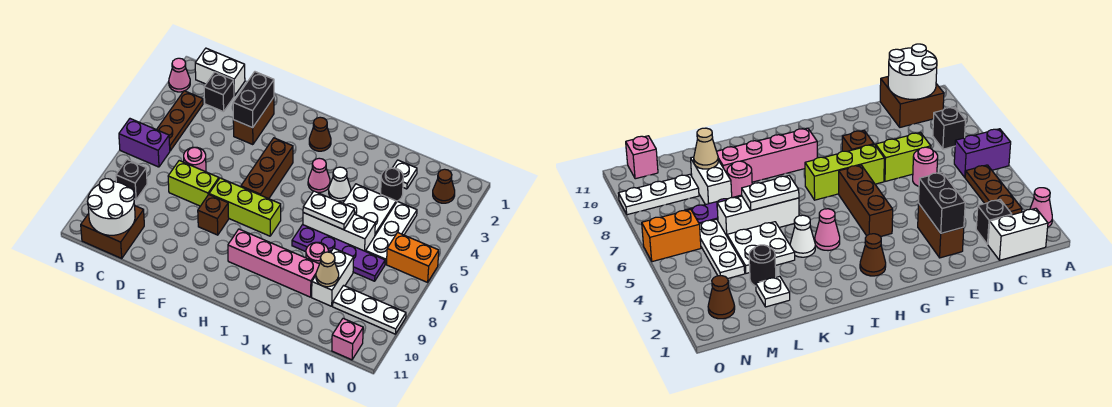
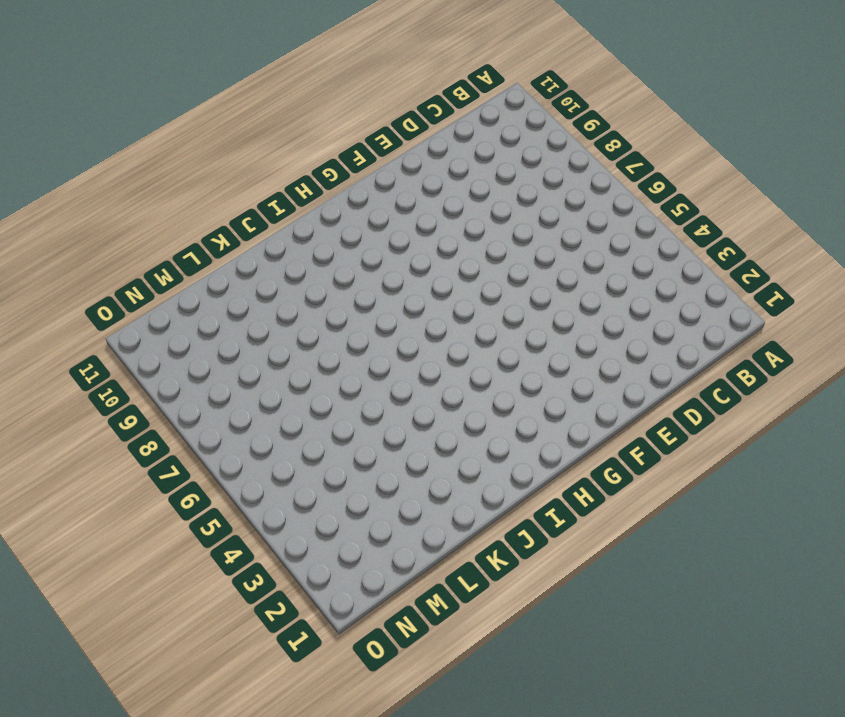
none -> pink 1x1 cone [169,58,190,92]
none -> purple 1x2 brick [119,119,170,167]
none -> white 1x2 brick [195,48,245,96]
none -> brown 1x3 plate [157,91,203,151]

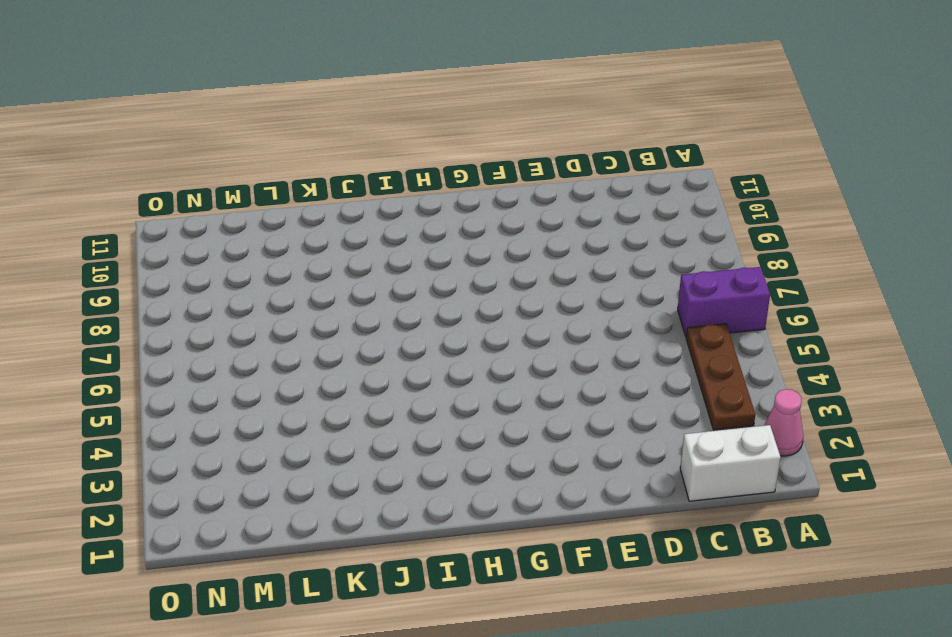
none -> black 1x1 brick [116,159,147,200]
none -> brown 2x2 brick [81,206,144,258]
none -> black 1x1 brick [204,72,234,112]
none -> pink 1x1 round brick [184,147,206,172]

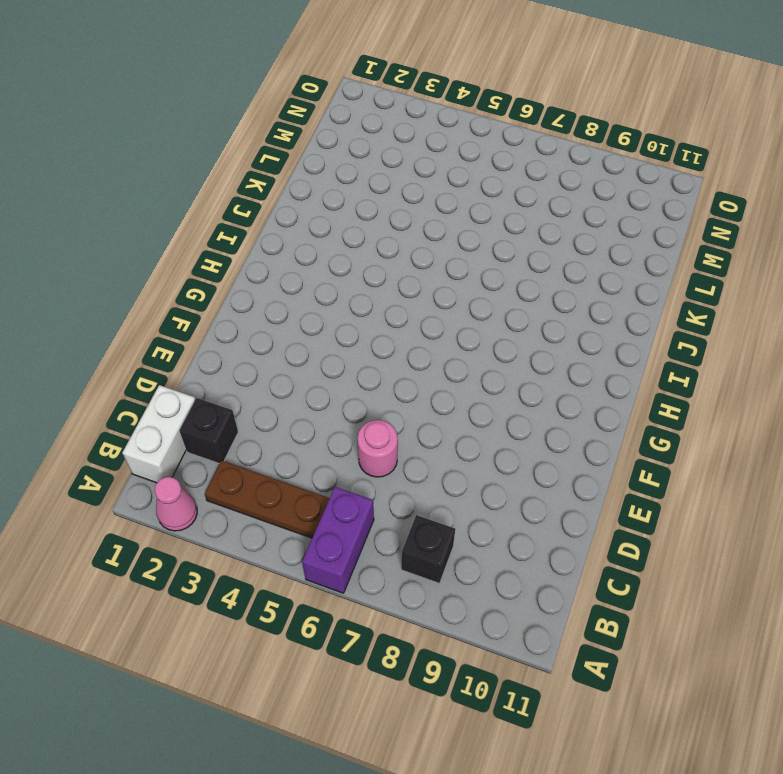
none -> brown 2x2 brick [81,206,144,258]
none -> lime 1x2 brick [168,161,219,206]
none -> brown 1x2 brick [233,97,274,145]
none -> lime 1x3 brick [209,178,281,236]

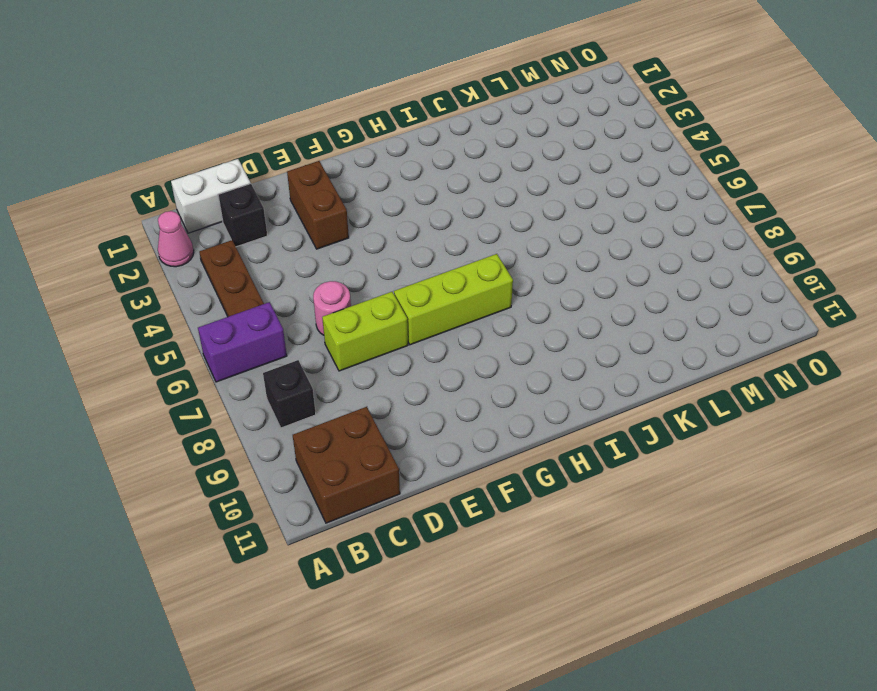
none -> brown 1x1 brick [198,194,229,235]
none -> brown 1x3 brick [241,138,293,199]
none -> brown 1x1 cone [309,117,331,151]
none -> pink 1x4 brick [228,229,319,297]

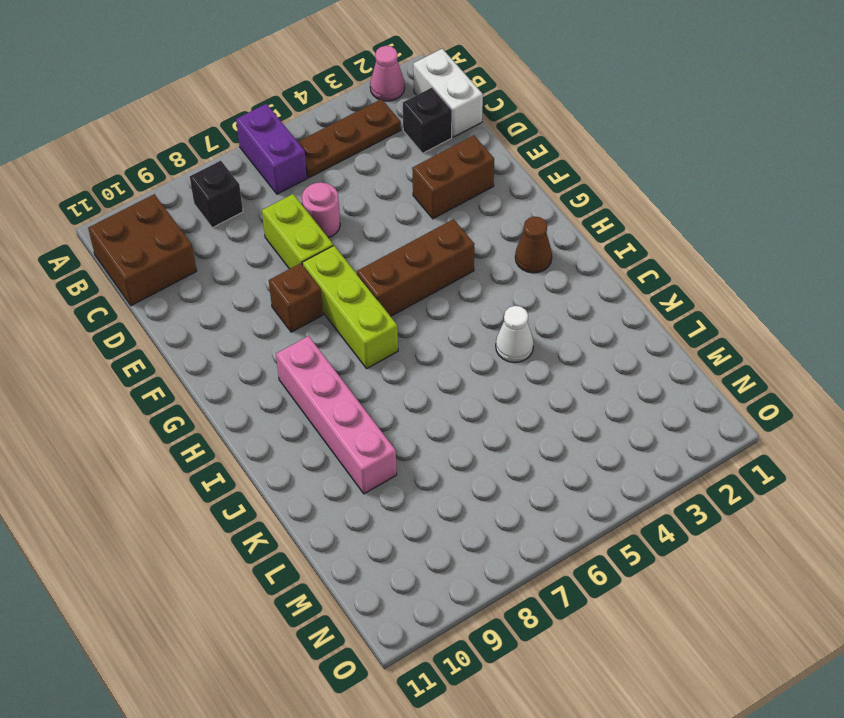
none -> pink 1x1 cone [308,158,330,192]
none -> white 1x3 brick [303,213,375,251]
none -> purple 1x4 plate [292,225,385,281]
none -> white 2x2 plate [343,184,396,235]

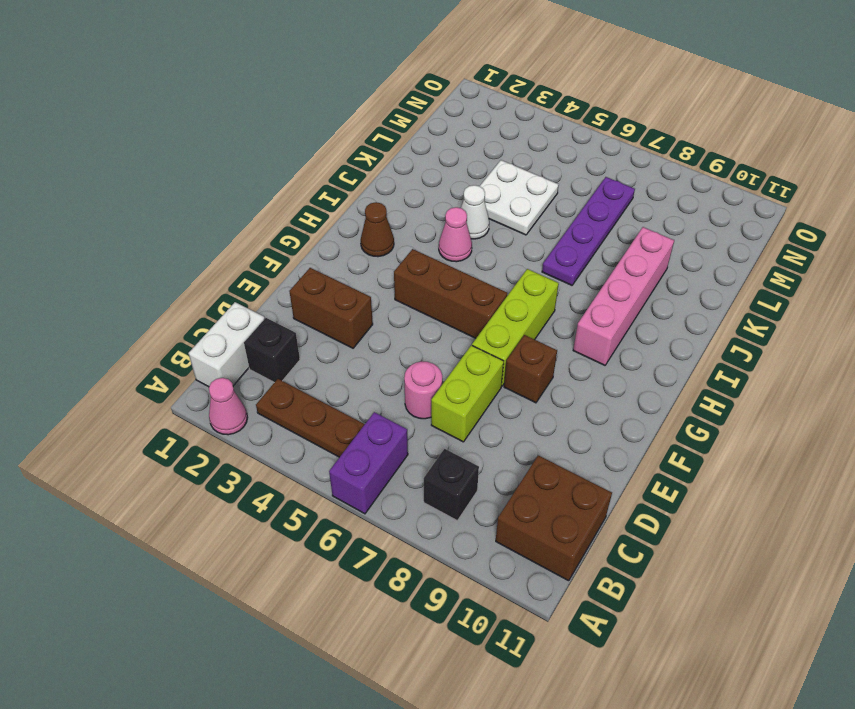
none -> white 1x3 brick [303,213,375,251]
none -> pink 1x1 round brick [306,242,328,264]
none -> white 1x1 plate [393,160,417,189]
none -> black 1x1 round brick [381,168,403,202]

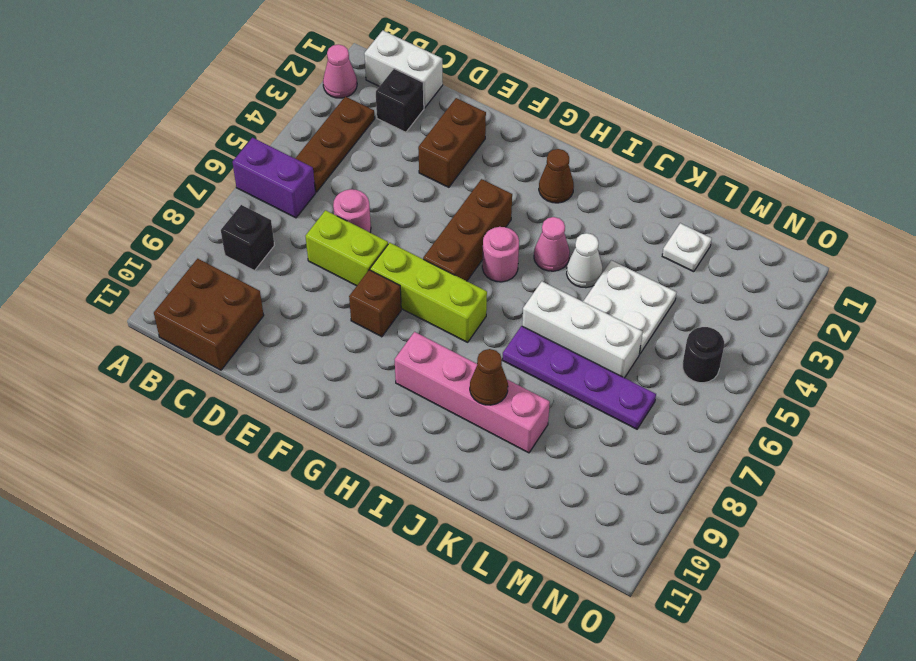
pink 1x1 round brick [482,227,519,282] -> pink 1x1 round brick moved to [306,242,328,264]
brown 1x1 cone [470,349,508,405] -> brown 1x1 cone moved to [433,169,455,203]
black 1x1 round brick [683,327,724,383] -> black 1x1 round brick moved to [381,168,403,202]
none -> white 1x2 brick [312,248,354,306]
none -> white 1x3 plate [366,201,417,264]
none -> white 1x3 plate [333,286,406,334]
none -> orange 1x2 brick [386,232,439,282]

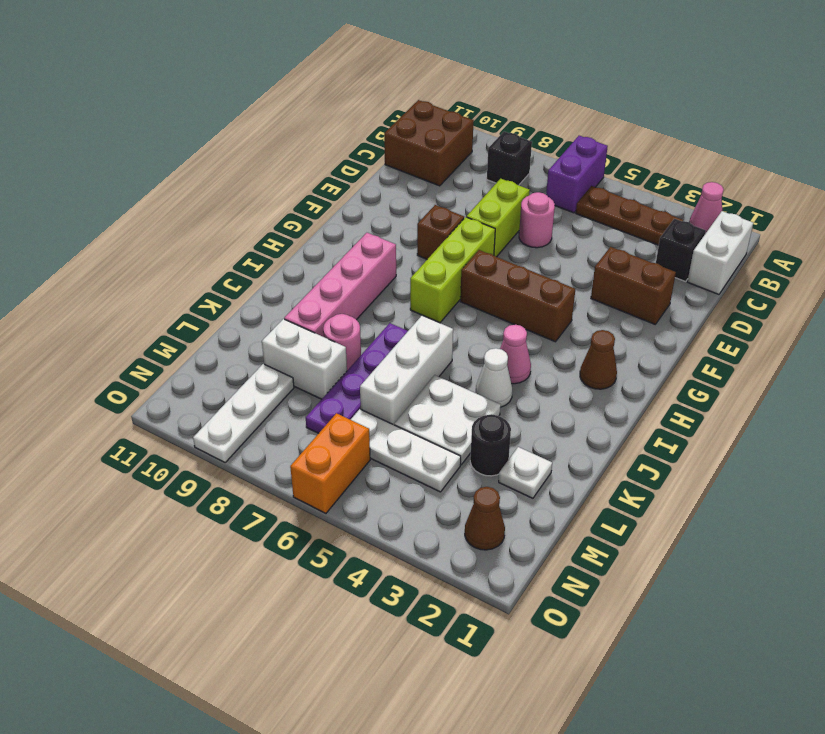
none -> pink 1x1 brick [332,318,363,360]
none -> white 2x2 round brick [87,179,135,235]
none -> black 1x2 brick [233,72,274,128]
none -> white 1x2 plate [303,191,354,230]

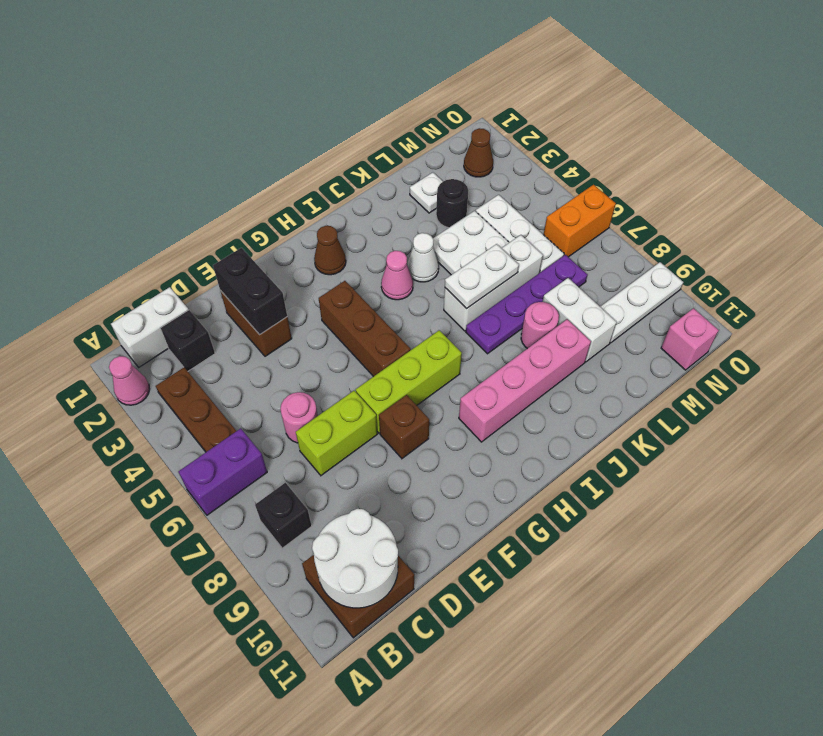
none -> tan 1x1 cone [316,252,339,287]

